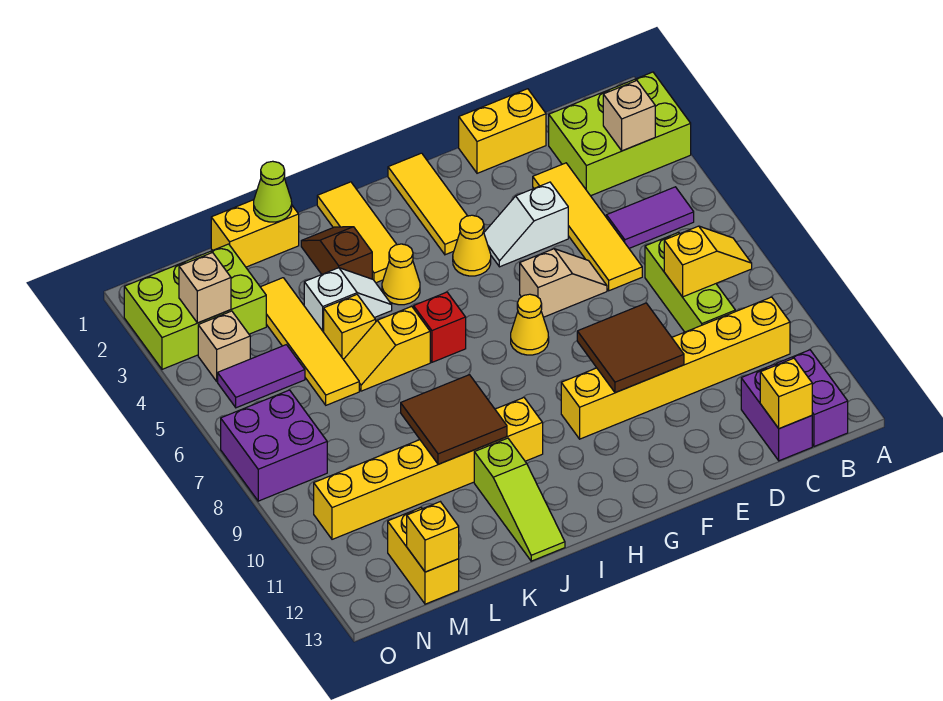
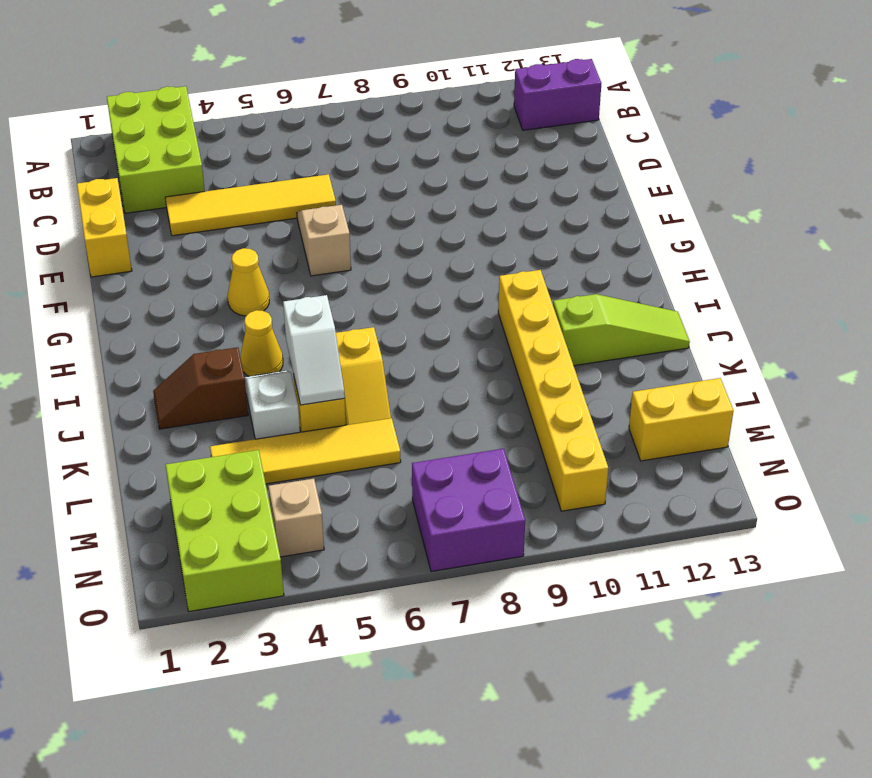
white 1x2 slope [283,295,345,405] -> white 1x2 slope moved to [484,182,568,267]
none -> purple 1x2 tile [606,187,694,248]
none -> yellow 1x6 brick [561,297,790,439]
none -> lime 1x3 brick [645,233,735,332]
none -> purple 1x2 brick [741,364,812,461]

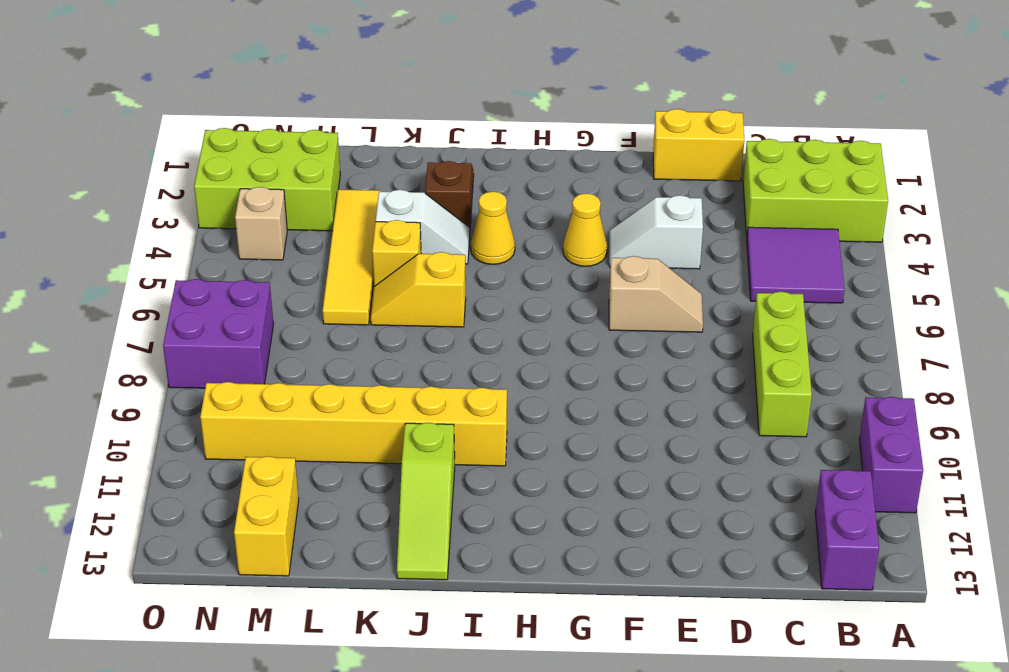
purple 1x2 brick [859,397,923,513] -> purple 1x2 brick moved to [741,364,812,461]
purple 2x2 tile [747,227,844,303] -> purple 1x2 tile [606,187,694,248]
none -> yellow 1x6 brick [561,297,790,439]
none -> yellow 1x4 tile [533,163,642,291]
none -> yellow 1x3 tile [388,153,467,255]
none -> yellow 1x1 cone [511,294,549,355]

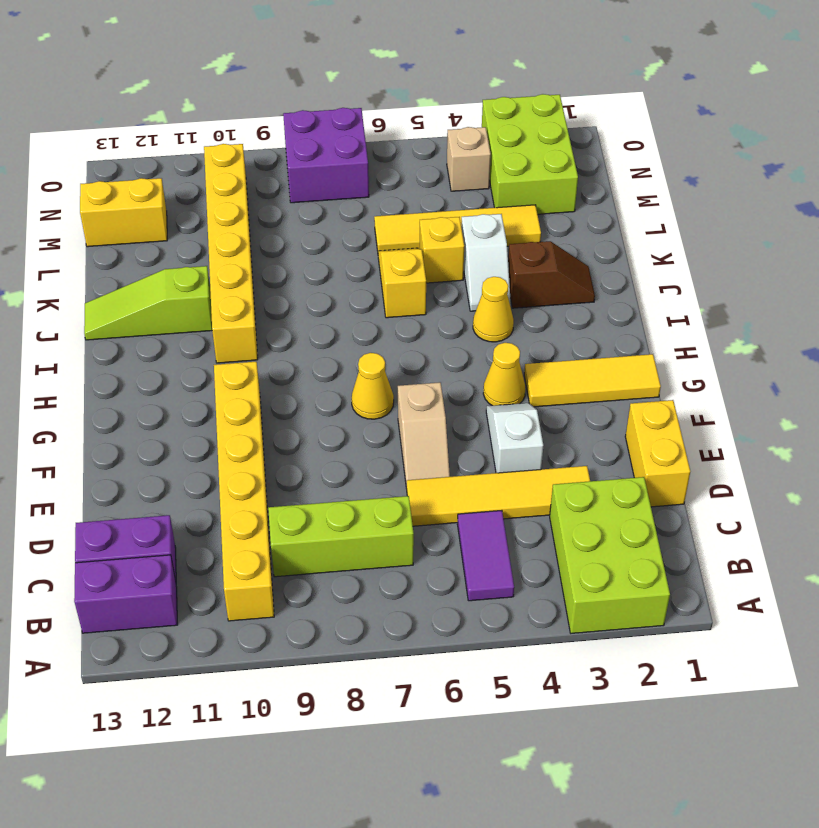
none -> yellow 1x3 tile [317,182,397,283]
none -> red 1x1 brick [414,292,466,362]
none -> yellow 1x2 brick [211,200,299,267]
none -> purple 1x2 tile [218,345,305,408]

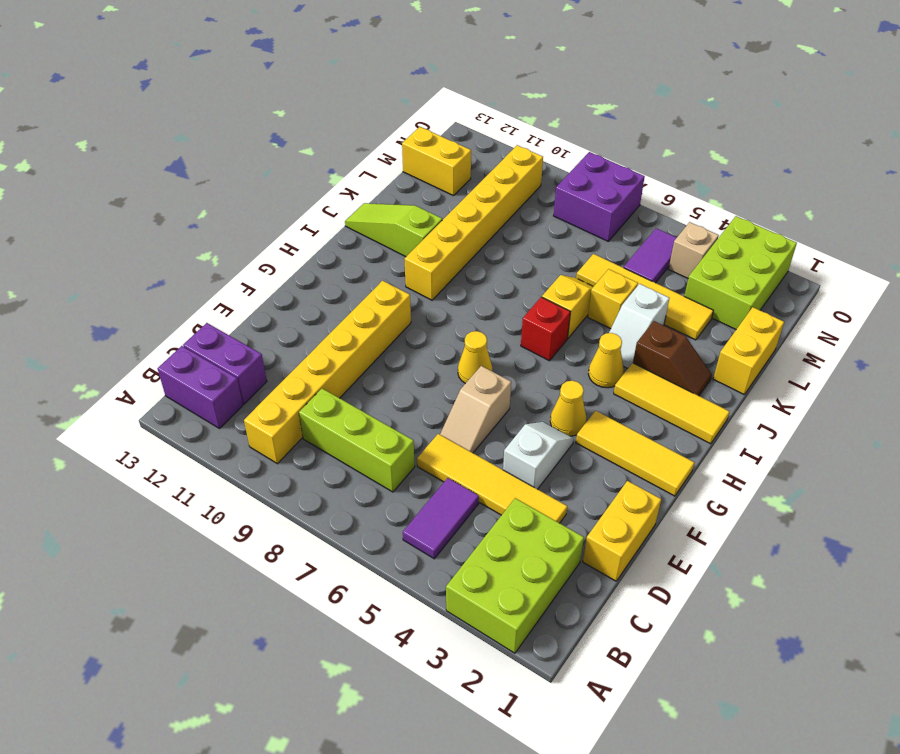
none -> tan 1x1 brick [603,81,655,151]
none -> yellow 1x2 slope [664,226,752,297]
none -> yellow 1x1 brick [760,358,812,429]
none -> brown 2x2 tile [577,303,684,393]

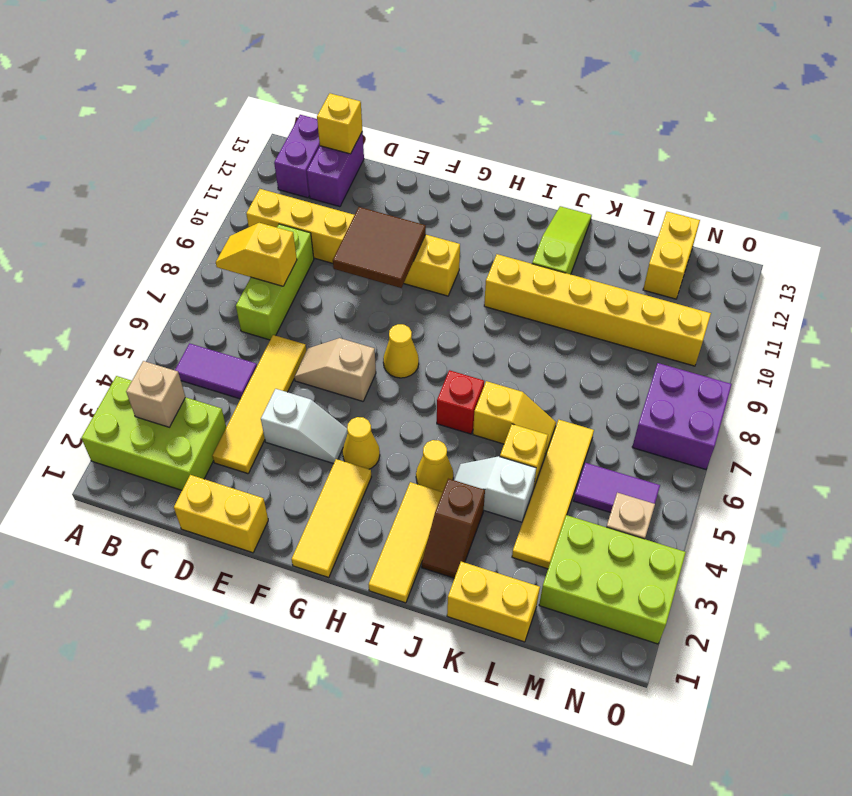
none -> brown 2x2 tile [401,375,507,464]
none -> lime 1x1 cone [254,161,292,222]
none -> yellow 1x1 brick [407,502,459,572]
none -> tan 1x1 brick [179,253,231,323]

